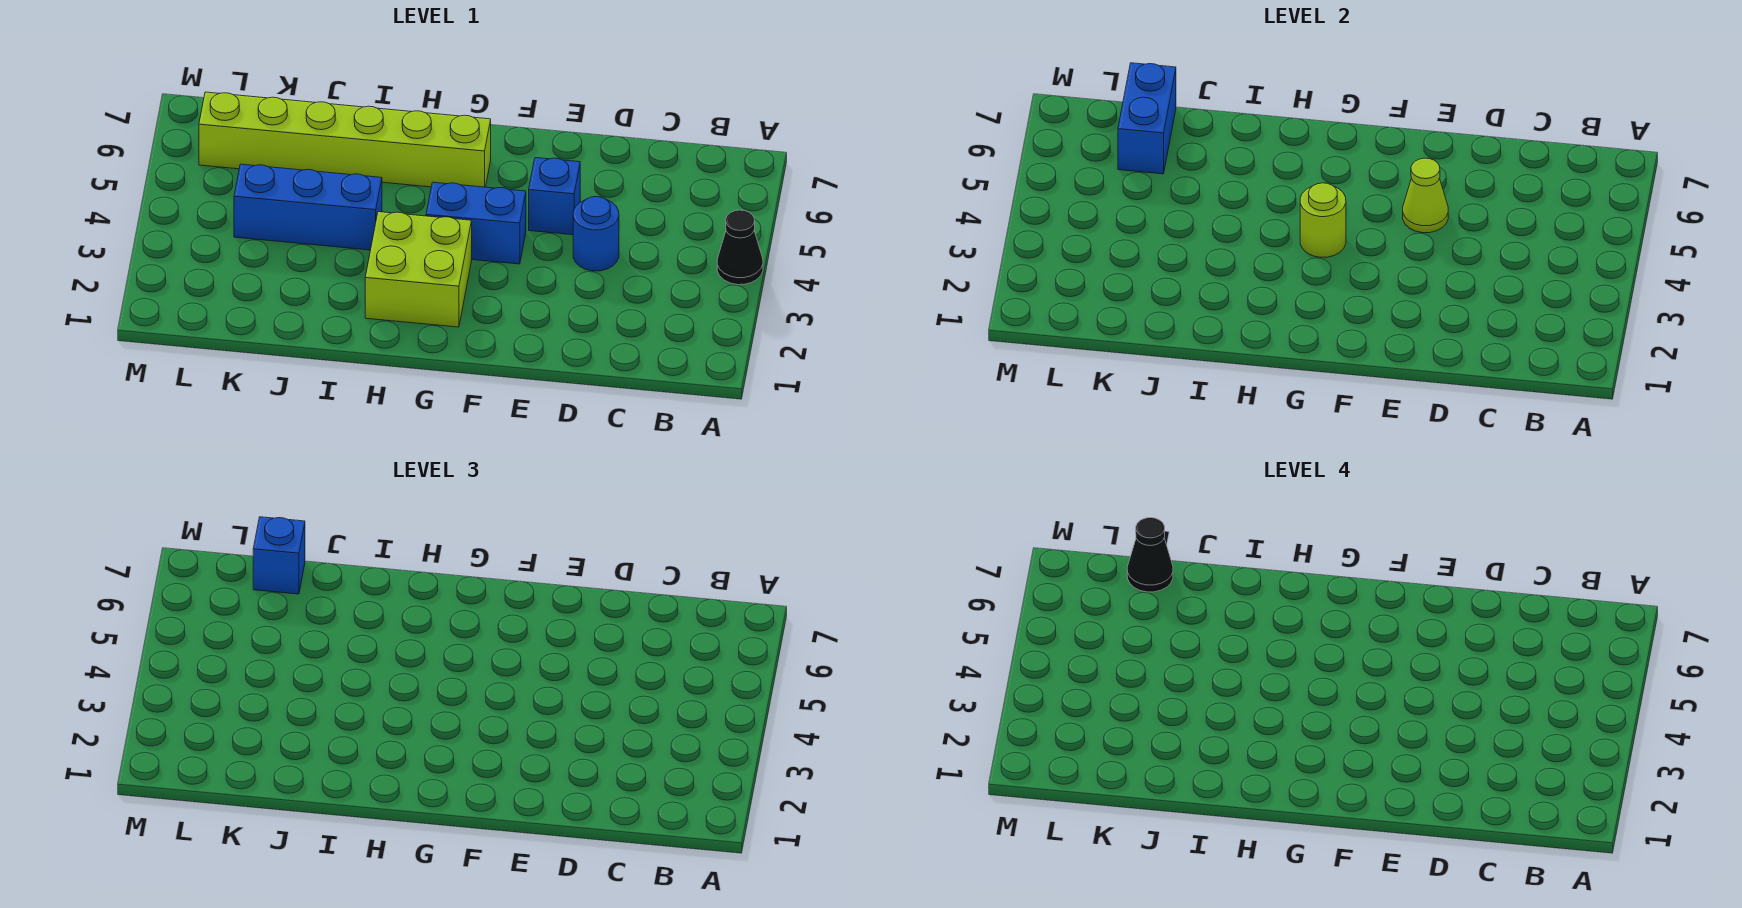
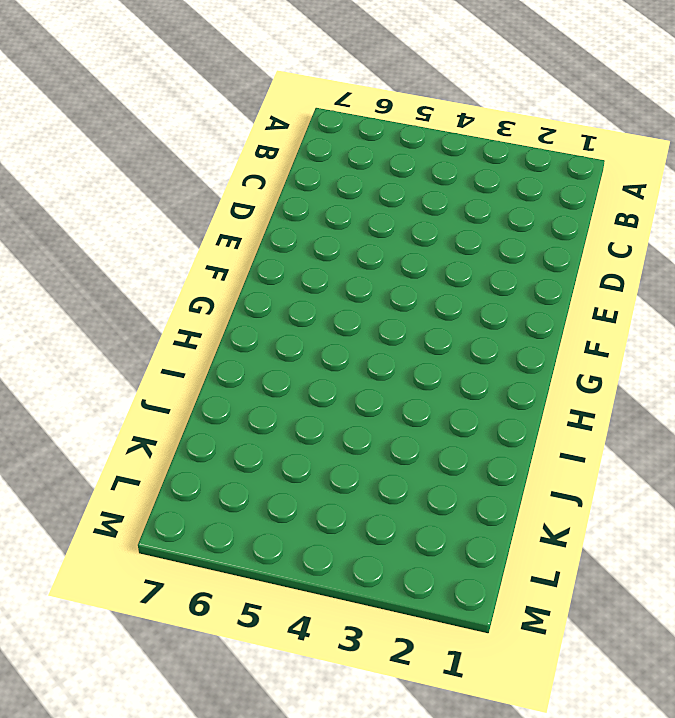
none -> black 1x1 cone [717,210,763,285]
none -> blue 1x1 round brick [573,197,619,271]
none -> blue 1x1 brick [529,158,580,235]

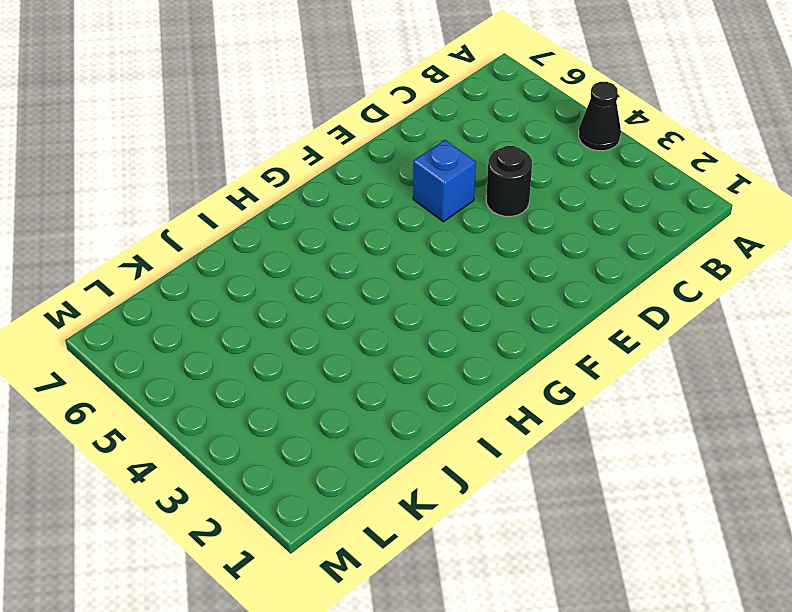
black 1x1 round brick [486,146,532,216] -> blue 1x1 round brick [573,197,619,271]
none -> blue 1x2 brick [426,182,526,264]
none -> lime 2x2 brick [365,212,472,327]
none -> lime 1x6 brick [199,92,491,187]

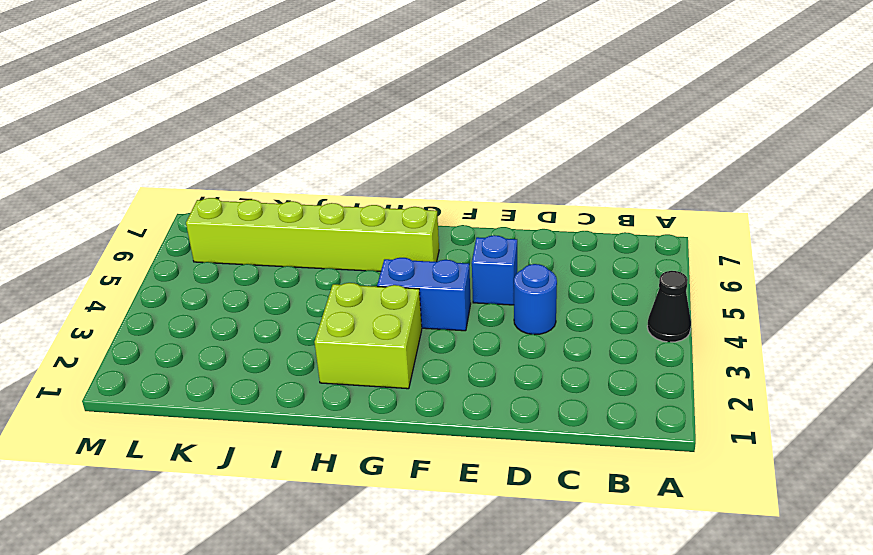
none -> blue 1x3 brick [234,164,382,250]
none -> lime 1x1 cone [1403,158,1448,233]
none -> lime 1x1 round brick [1300,183,1346,257]

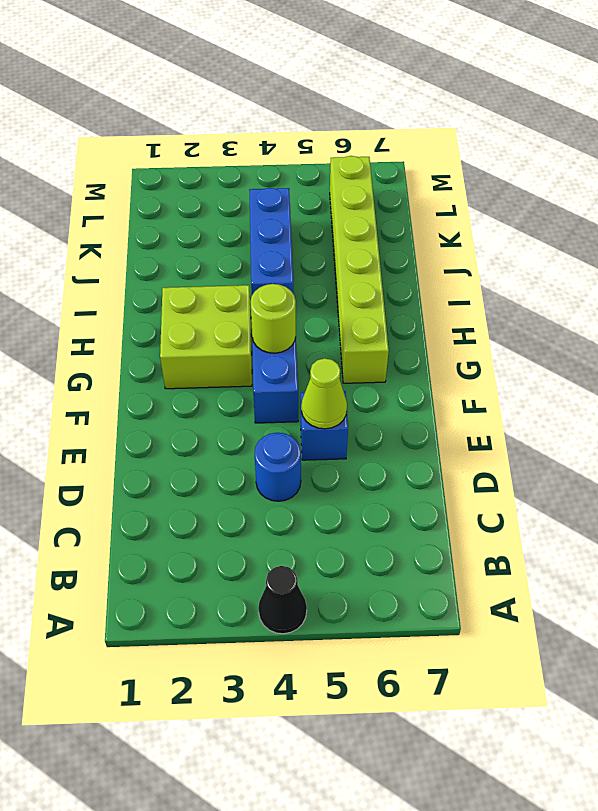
none -> blue 1x2 brick [1118,63,1176,174]
none -> blue 1x1 brick [253,517,305,594]
none -> black 1x1 cone [1127,518,1173,592]

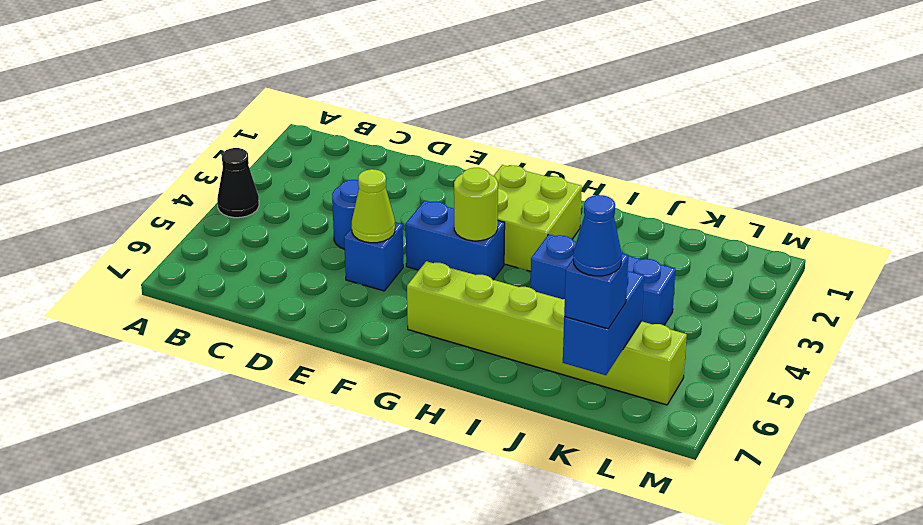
blue 1x1 cone [573,195,622,276] -> black 1x1 cone [1127,518,1173,592]

